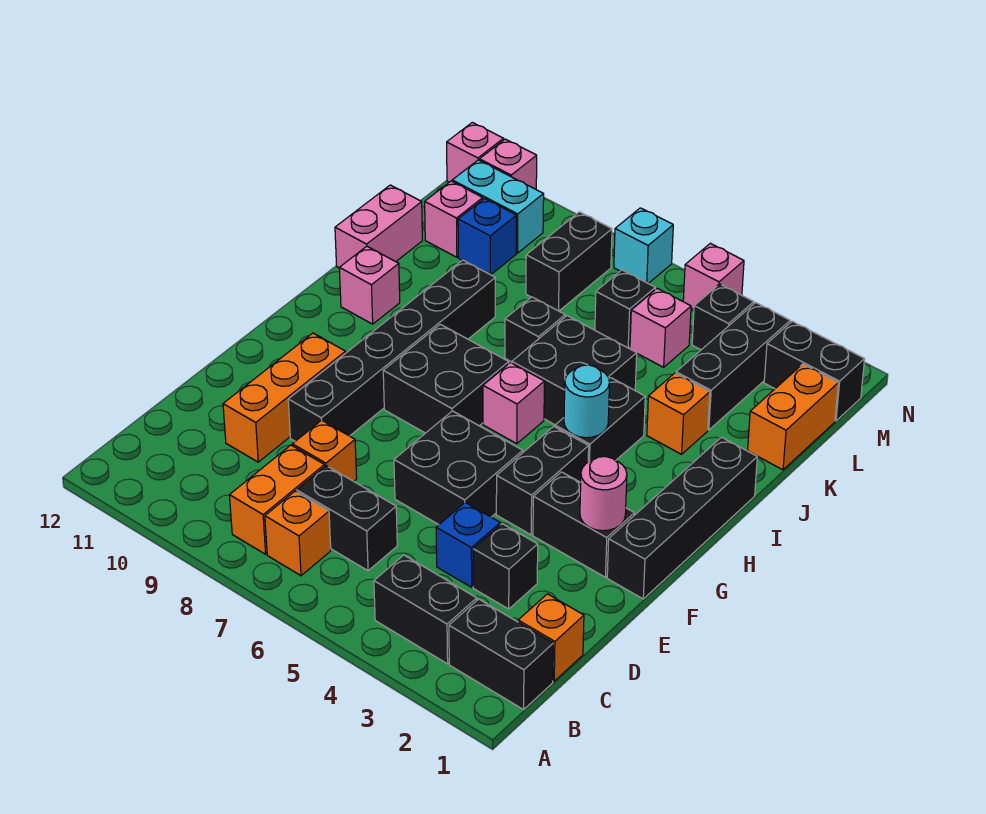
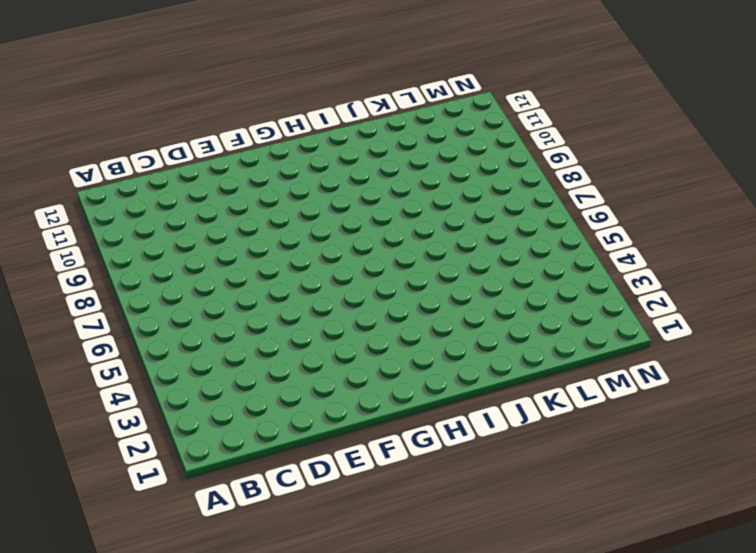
none -> black 1x2 brick [449,599,553,710]
none -> black 1x2 brick [374,555,477,664]
none -> orange 1x1 brick [265,491,331,576]
none -> orange 1x2 brick [229,445,325,554]

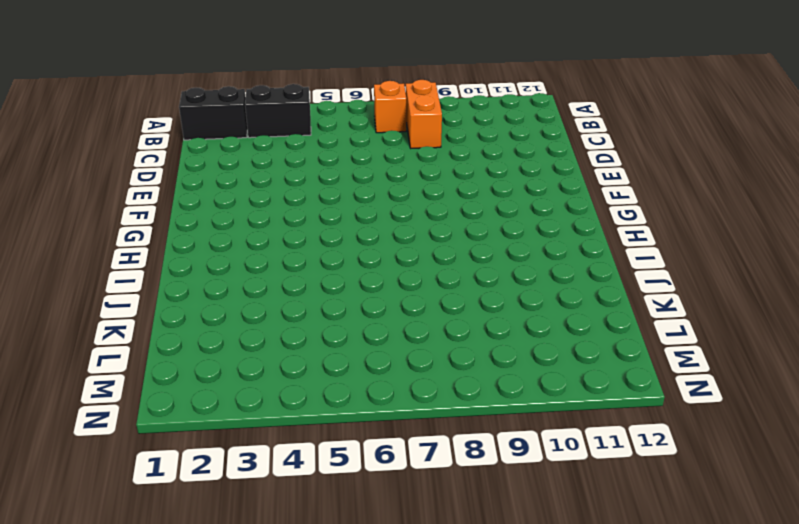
none -> orange 1x1 brick [518,594,584,681]
none -> black 1x2 brick [297,466,397,571]
none -> black 1x1 brick [473,524,538,609]
none -> blue 1x1 brick [436,503,500,587]

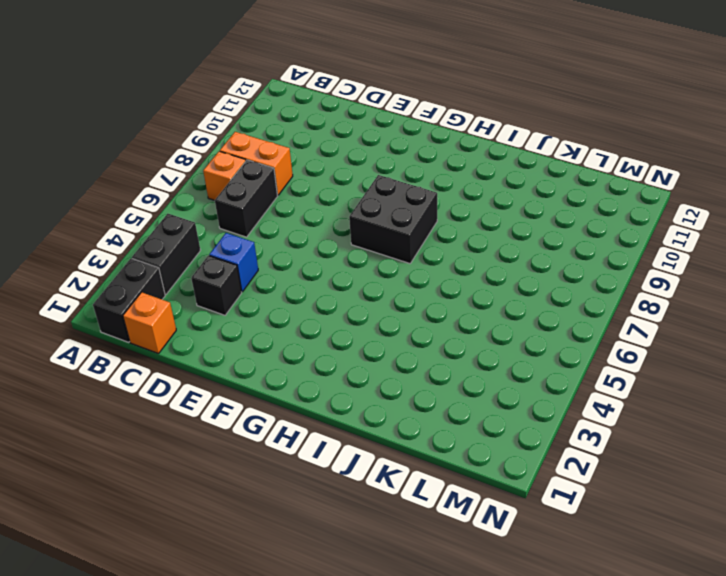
none -> orange 1x1 brick [292,420,357,481]
none -> orange 1x3 brick [223,333,346,462]
none -> black 2x2 brick [394,411,523,525]
none -> black 1x6 brick [288,260,495,441]

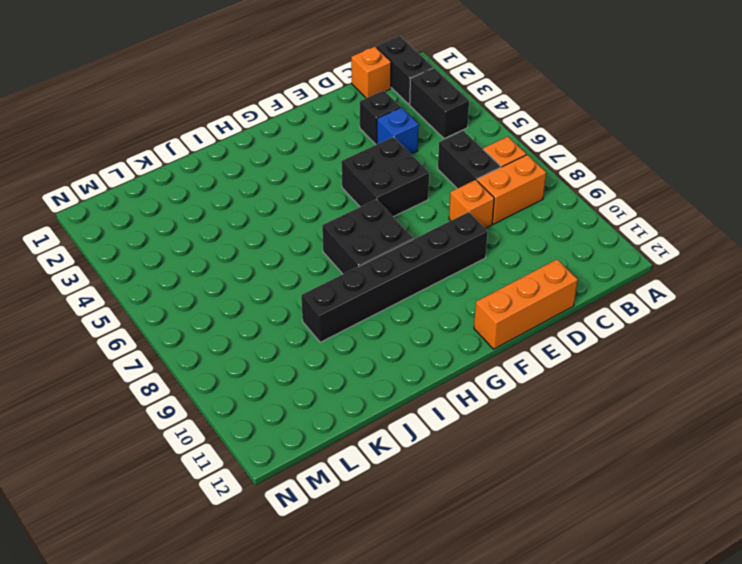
orange 1x3 brick [474,260,578,349] -> orange 1x3 brick moved to [223,333,346,462]
none -> black 1x4 brick [607,437,757,599]
none -> black 1x2 brick [533,472,635,577]
none -> black 1x2 brick [496,426,589,535]
none -> black 1x2 brick [555,378,645,462]

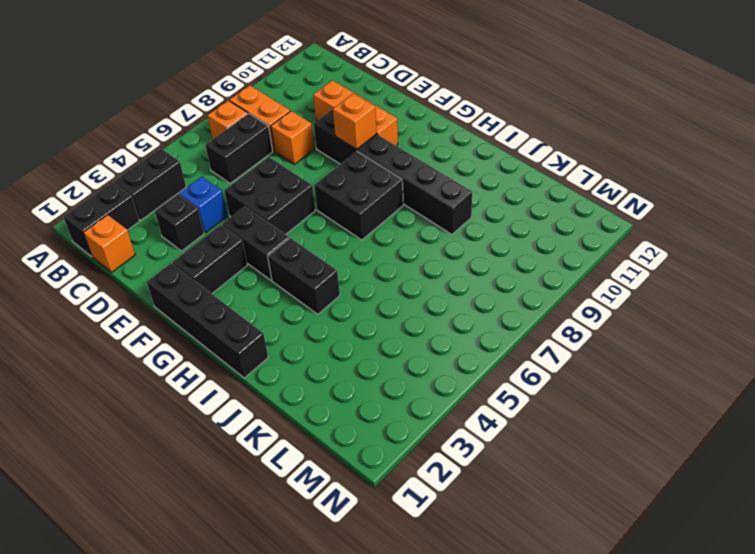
orange 1x1 brick [333,94,377,149] -> orange 1x1 brick moved to [647,373,710,454]
none -> pink 1x1 brick [483,363,544,444]
none -> black 2x2 brick [512,316,637,425]
none -> pink 1x1 brick [339,246,400,324]
none -> black 1x1 brick [505,297,565,362]

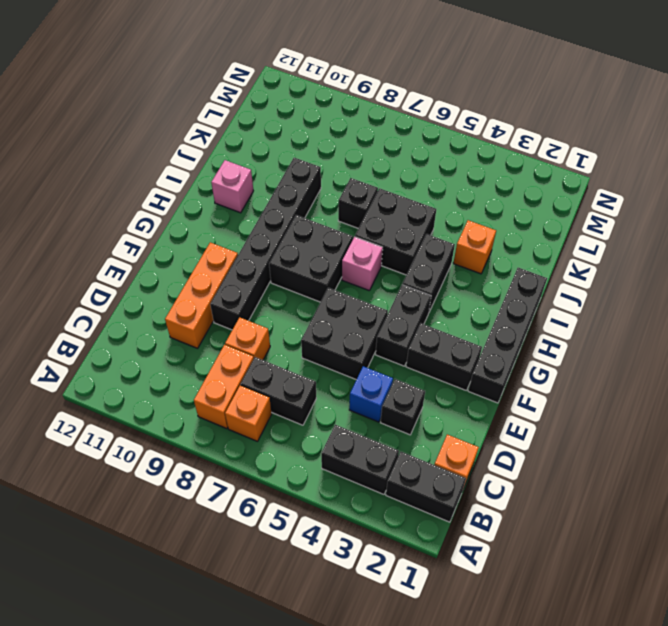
none -> pink 1x2 brick [335,185,422,268]
none -> orange 1x2 brick [748,364,838,470]
none -> black 1x3 brick [676,303,790,430]
none -> pink 1x1 brick [630,288,691,367]

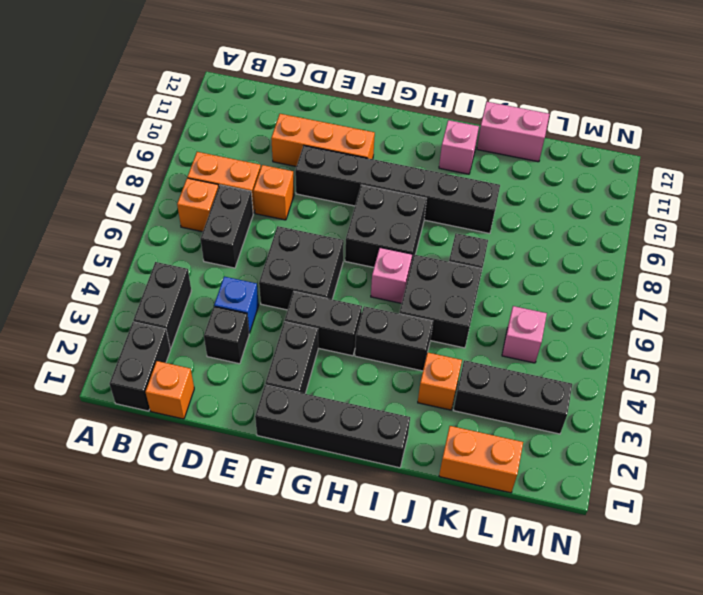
none -> black 1x1 brick [595,270,655,348]
none -> black 1x2 brick [526,212,612,311]
none -> blue 1x1 brick [458,199,516,275]
none -> pink 1x1 brick [425,181,483,257]

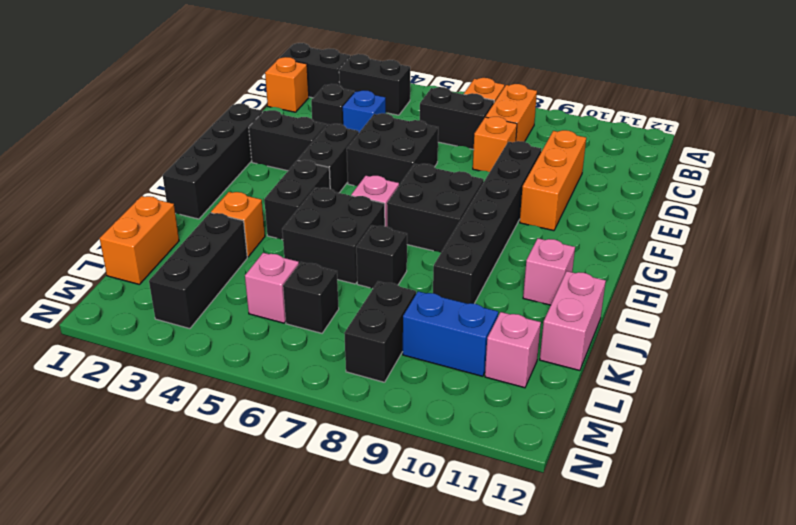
blue 1x2 brick [403,291,498,376] -> blue 1x1 brick [458,199,516,275]
none -> black 1x2 brick [764,321,865,421]
none -> black 1x1 brick [692,284,754,350]
none -> cyan 1x2 brick [452,160,544,253]
none -> pink 1x1 brick [683,243,744,309]

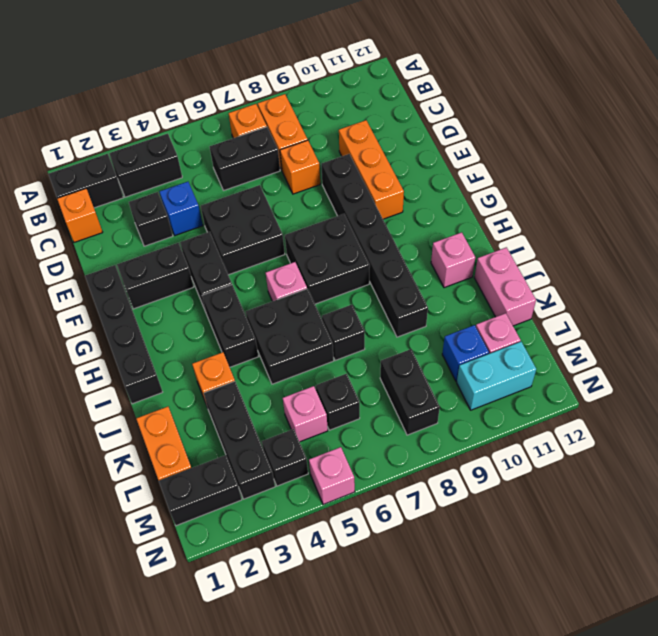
none -> cyan 1x1 brick [614,208,673,283]
none -> pink 1x1 brick [480,139,537,189]
none -> pink 1x1 brick [447,122,504,182]
none -> pink 1x1 round brick [580,457,627,531]

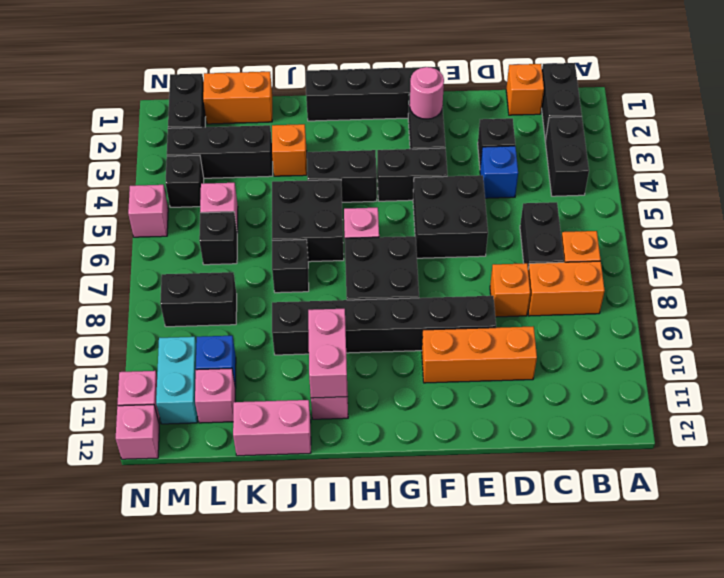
pink 1x2 brick [308,309,348,398] -> none
none -> cyan 1x1 brick [614,208,673,283]
none -> cyan 1x1 round brick [564,365,610,438]

